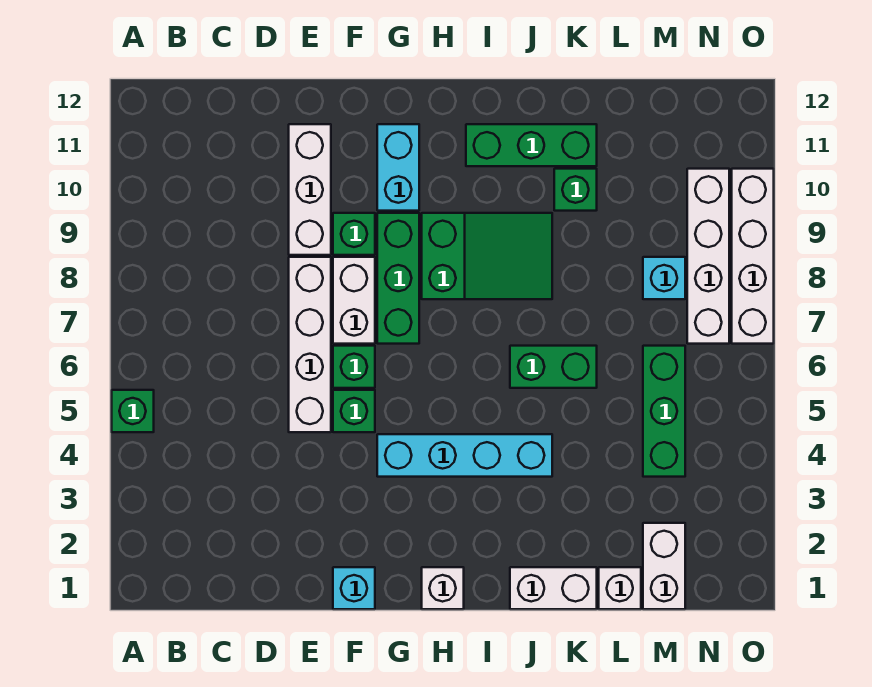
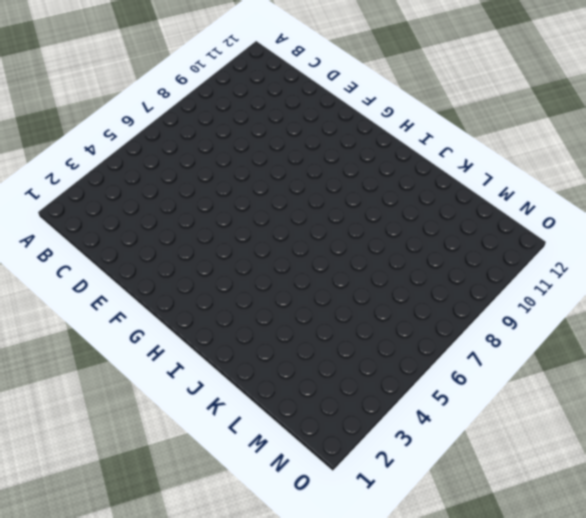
none -> green 1x1 brick [112,390,154,432]
none -> white 1x4 brick [289,257,331,432]
none -> white 1x3 brick [289,124,331,255]

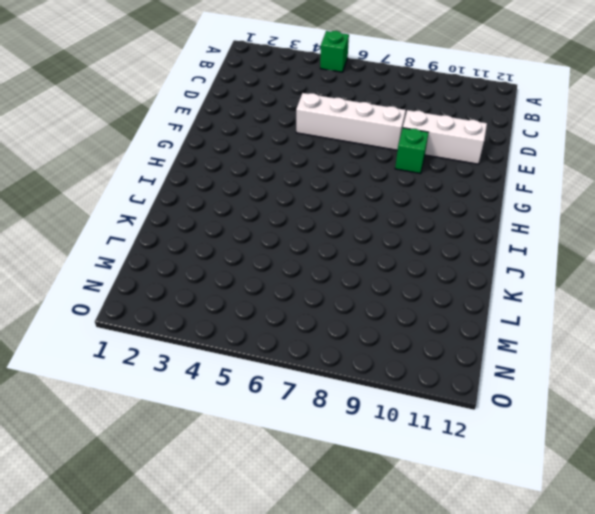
none -> cyan 1x1 brick [333,567,375,609]
none -> green 1x1 brick [333,390,375,432]
none -> green 1x1 brick [333,346,375,388]

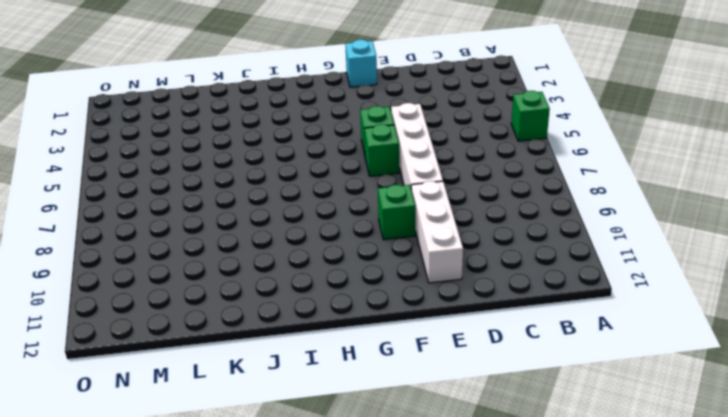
none -> white 1x2 brick [333,257,375,344]
none -> cyan 1x4 brick [377,434,552,477]
none -> green 1x3 brick [377,213,419,344]

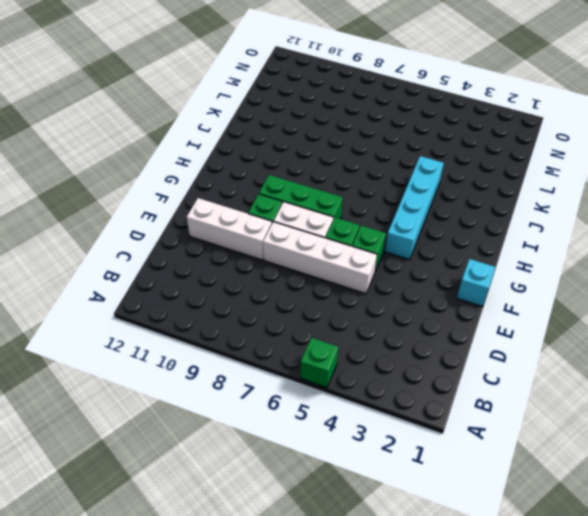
none -> cyan 1x2 brick [377,124,419,211]
none -> white 1x1 brick [422,567,464,609]
none -> green 2x3 slope [422,213,552,299]

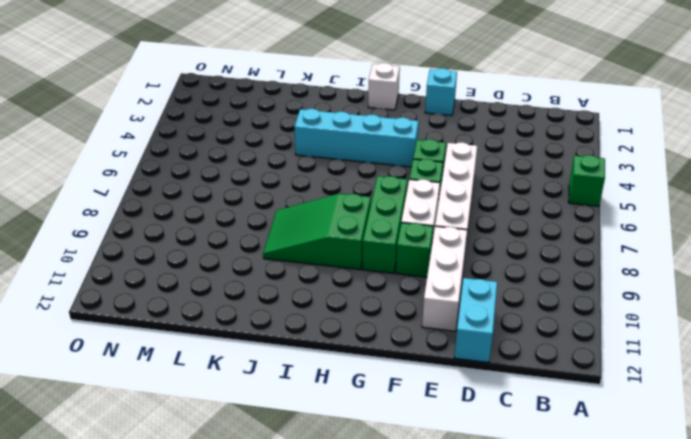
cyan 1x2 brick [454,278,497,363] -> cyan 1x2 brick moved to [377,124,419,211]
none -> green 1x3 brick [466,124,597,166]
none -> white 1x2 brick [510,567,597,609]
none -> green 1x2 brick [510,346,597,388]

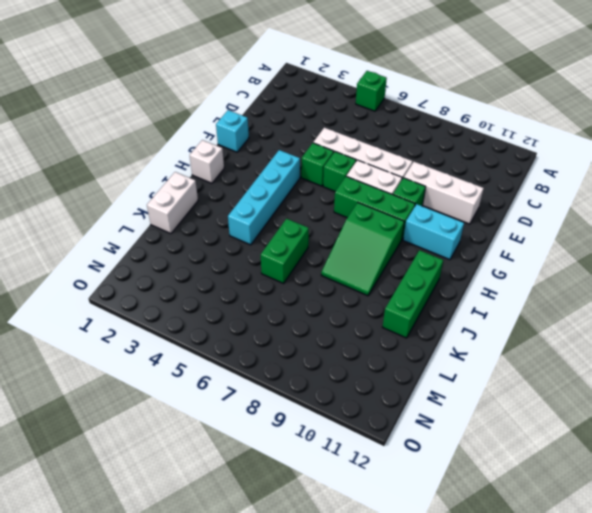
none -> green 1x1 brick [554,169,597,211]
none -> white 1x1 brick [599,567,641,609]
none -> white 1x2 brick [643,523,685,609]

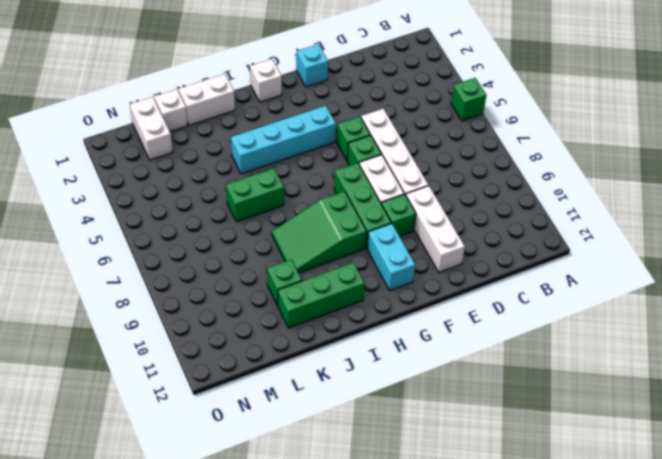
none -> green 1x3 brick [643,346,685,477]
none -> cyan 1x1 brick [643,257,685,299]
none -> white 1x4 brick [687,169,729,344]

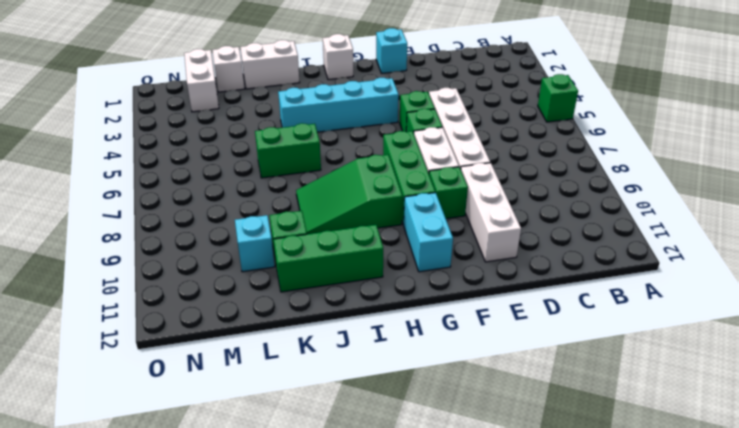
cyan 1x1 brick [235,215,275,272] -> cyan 1x1 brick moved to [643,257,685,299]
none -> green 1x3 brick [643,346,685,477]
none -> white 1x4 brick [687,169,729,344]
none -> white 1x4 brick [732,169,774,344]

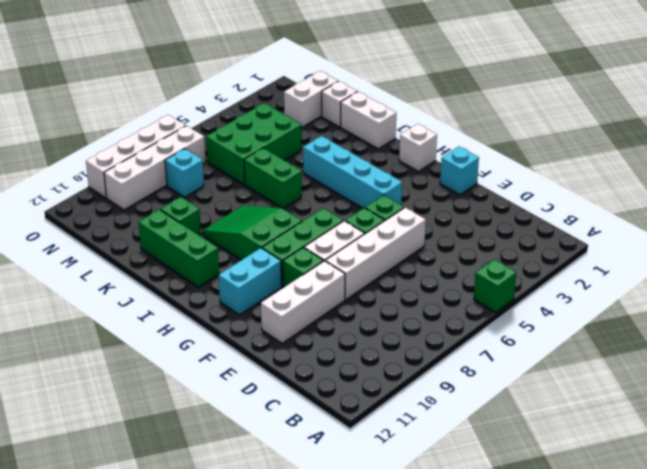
green 2x3 brick [206,103,301,185] -> green 1x3 brick [643,346,685,477]

